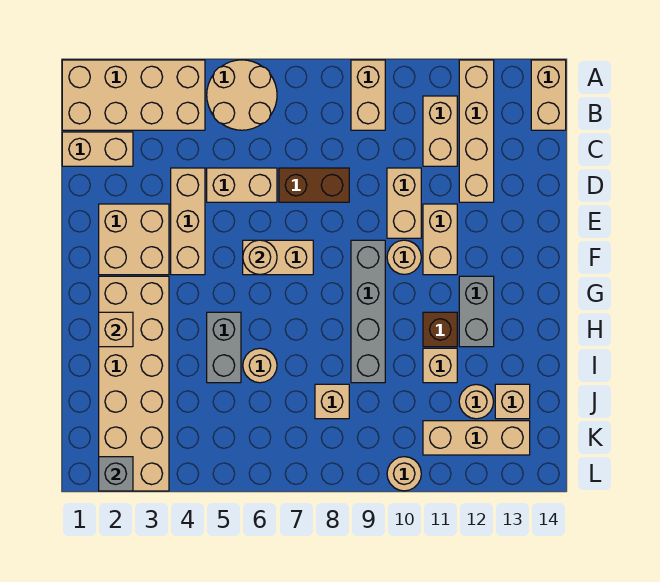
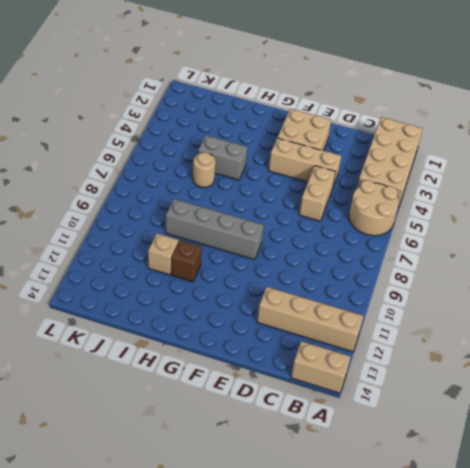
none -> tan 1x2 brick [351,60,385,130]
none -> tan 1x2 brick [423,96,457,166]
none -> tan 1x2 brick [62,132,133,166]
none -> brown 1x2 brick [279,168,349,202]

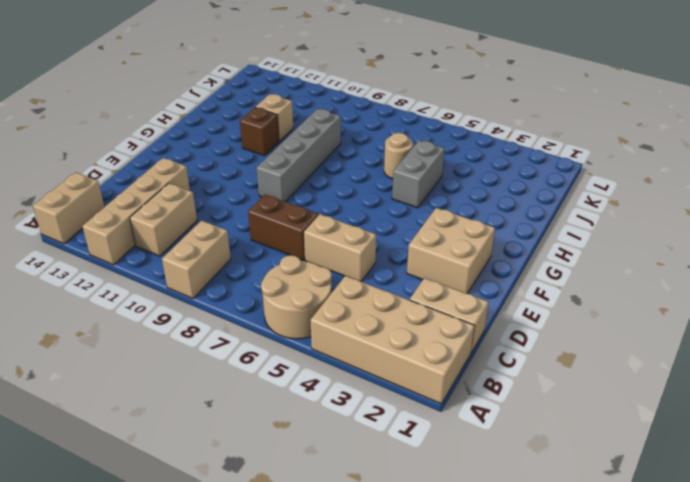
none -> tan 1x3 brick [171,168,205,275]
none -> tan 1x2 brick [387,168,421,238]
none -> tan 1x2 brick [423,204,457,275]
none -> tan 1x2 brick [243,240,313,275]

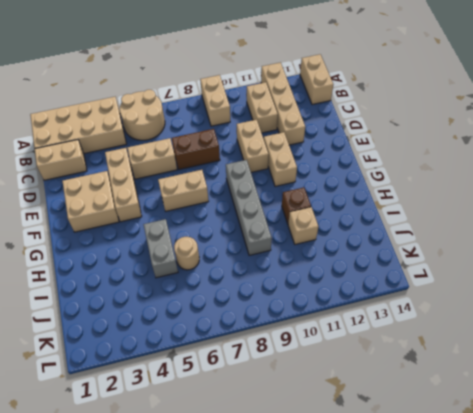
none -> tan 1x1 round brick [387,240,421,274]
none -> tan 2x6 brick [99,276,169,491]
none -> grey 1x2 brick [459,276,494,347]
none -> tan 1x1 brick [315,384,349,419]

